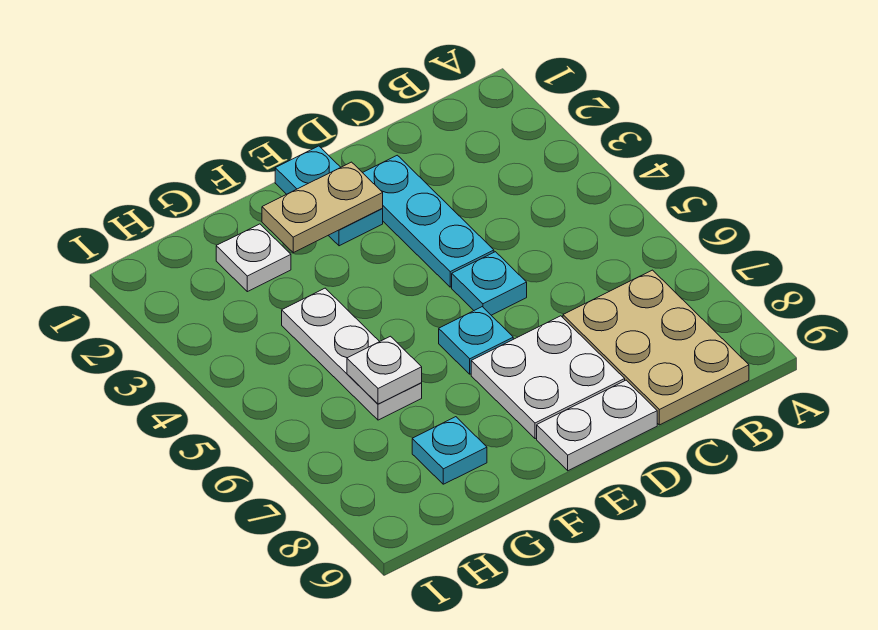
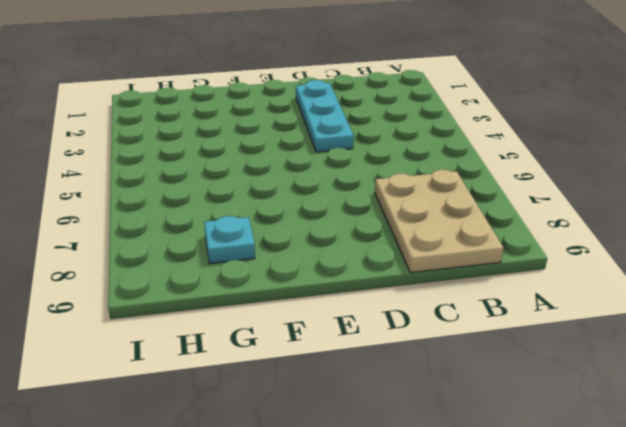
none -> cyan 1x1 plate [452,252,527,315]
none -> white 2x2 plate [471,316,625,439]
none -> white 1x2 plate [537,380,657,471]

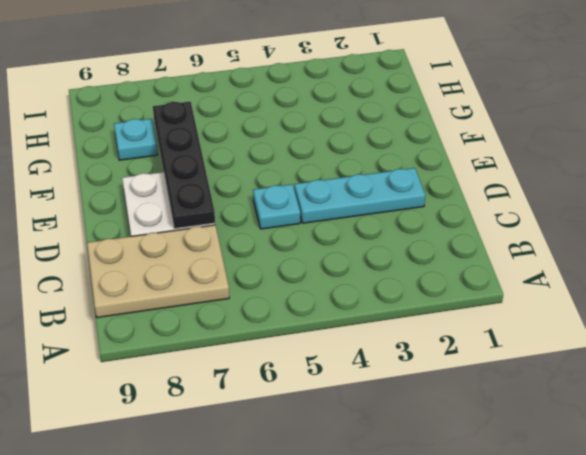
black 1x4 plate [153,102,215,229] -> none
none -> white 1x2 plate [537,380,657,471]
none -> cyan 1x2 plate [275,146,383,246]
none -> cyan 1x1 plate [439,307,513,374]

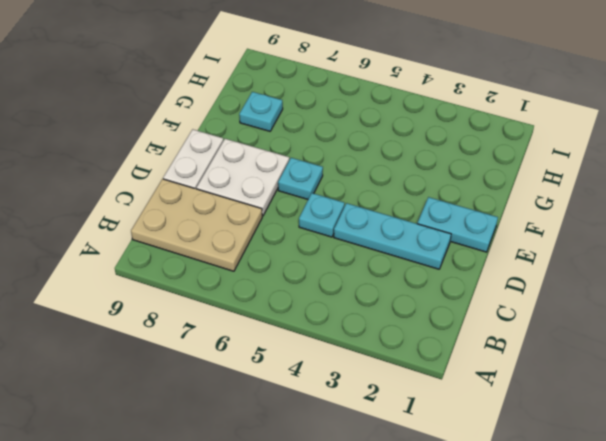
none -> white 1x1 plate [216,224,291,292]
none -> white 1x3 plate [282,288,422,420]
none -> tan 1x2 plate [262,162,383,253]

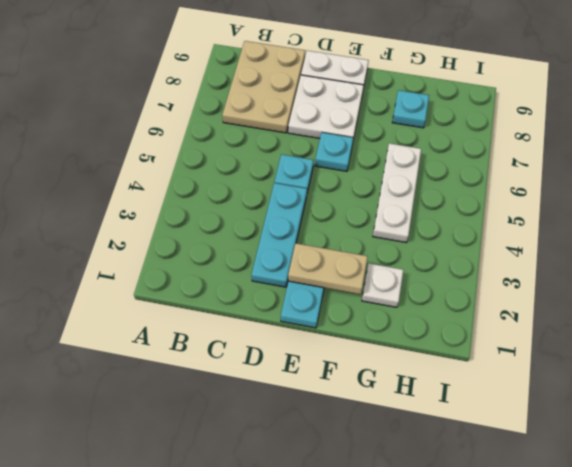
none -> white 1x1 plate [347,336,422,404]

